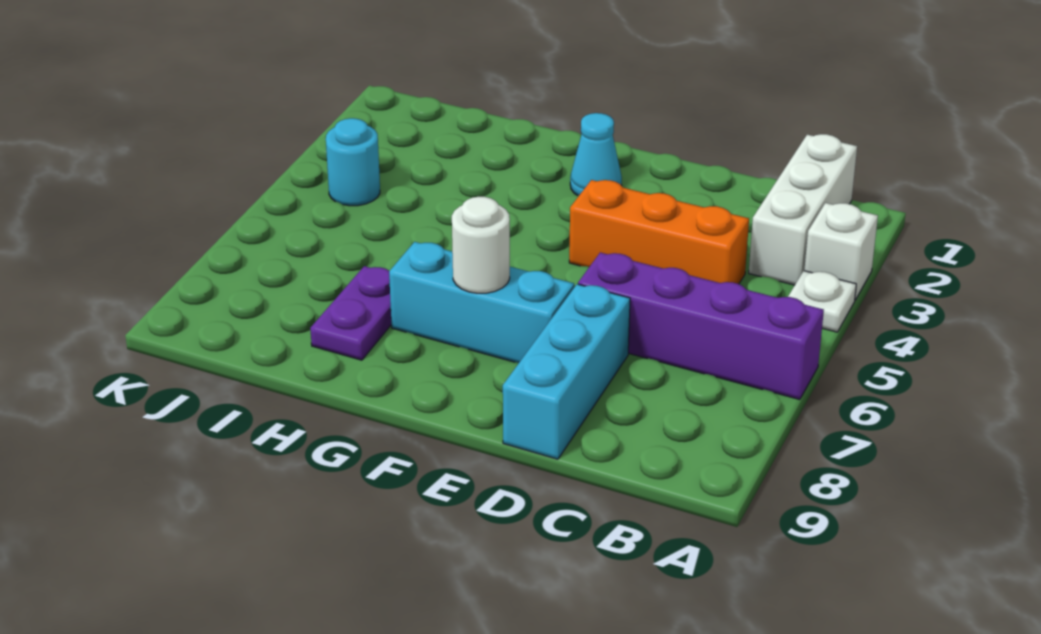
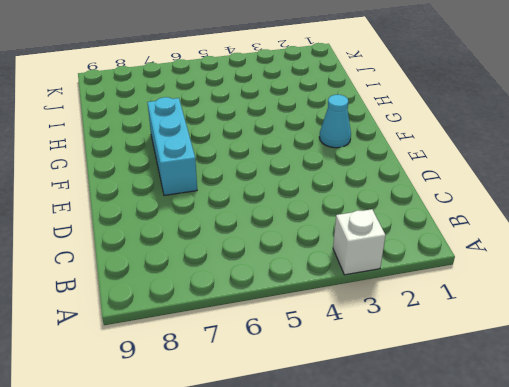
none -> white 1x1 plate [788,271,856,332]
none -> purple 1x4 brick [578,253,824,400]

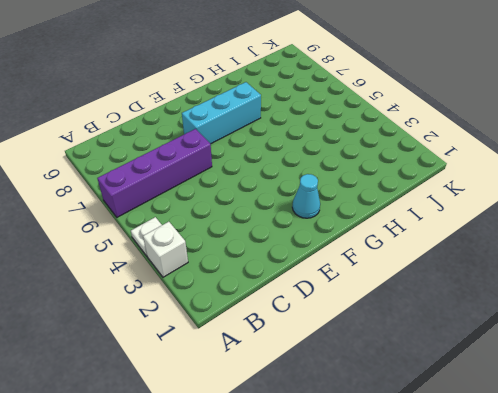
none -> white 1x3 brick [749,134,857,285]
none -> orange 1x3 brick [569,180,749,284]

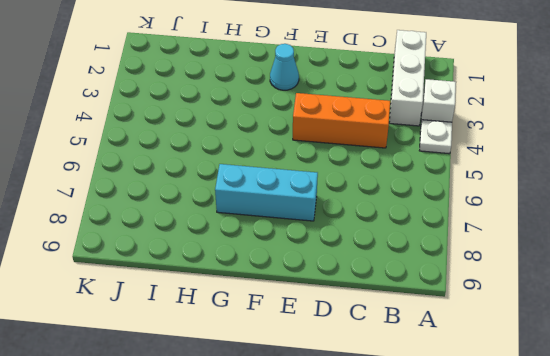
none -> purple 1x4 brick [578,253,824,400]
none -> cyan 1x3 brick [503,284,630,459]

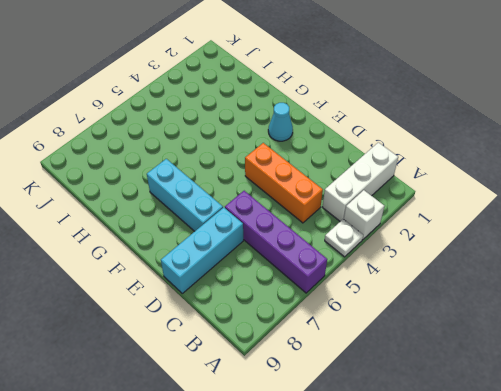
none -> purple 1x2 plate [310,266,391,360]
none -> cyan 1x1 round brick [326,118,380,206]

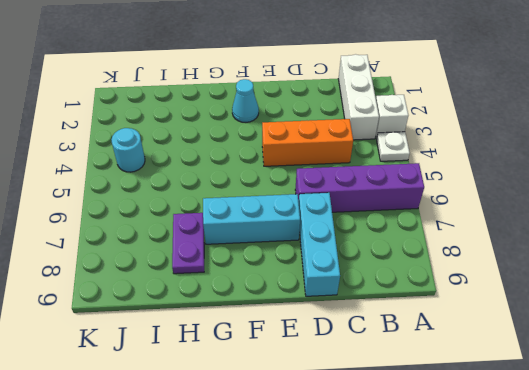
none -> white 1x1 round brick [452,197,510,293]

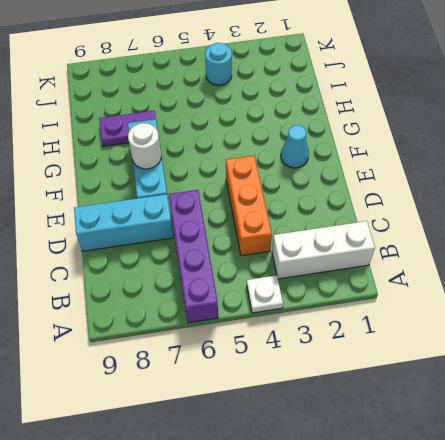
none -> white 1x1 brick [804,203,878,300]

